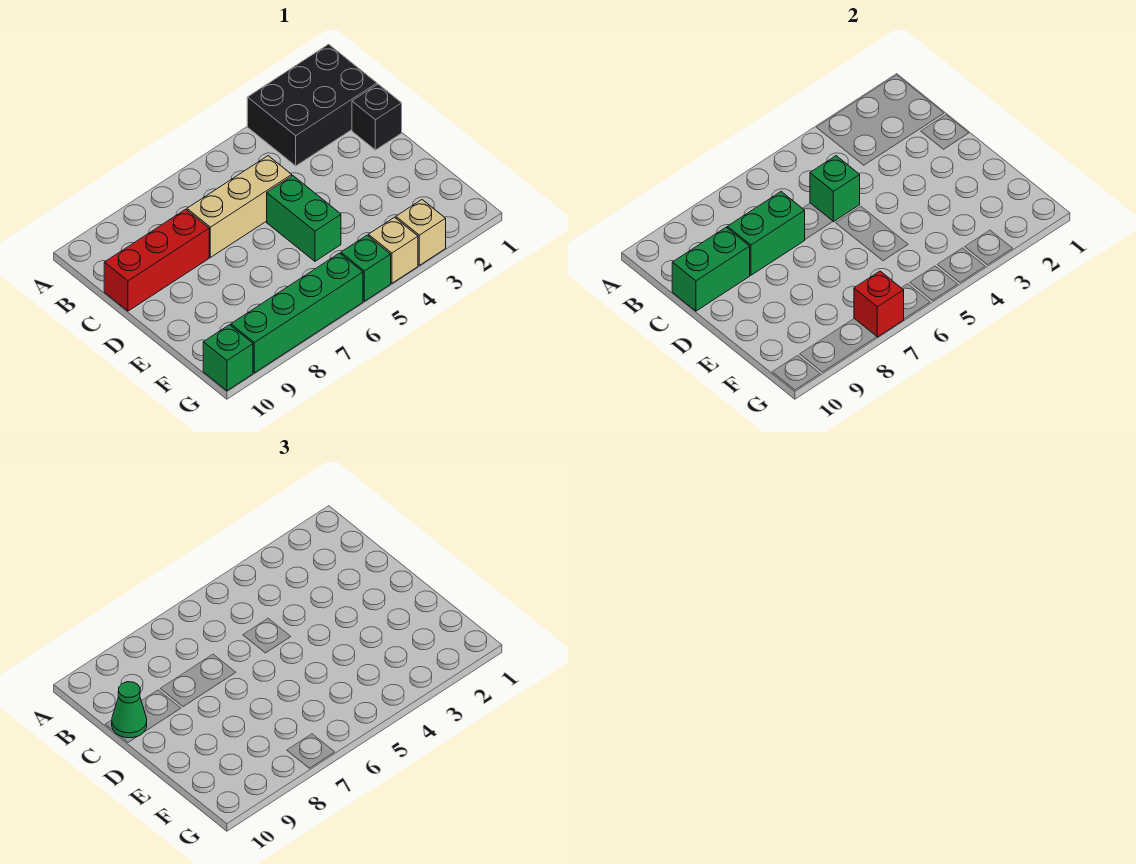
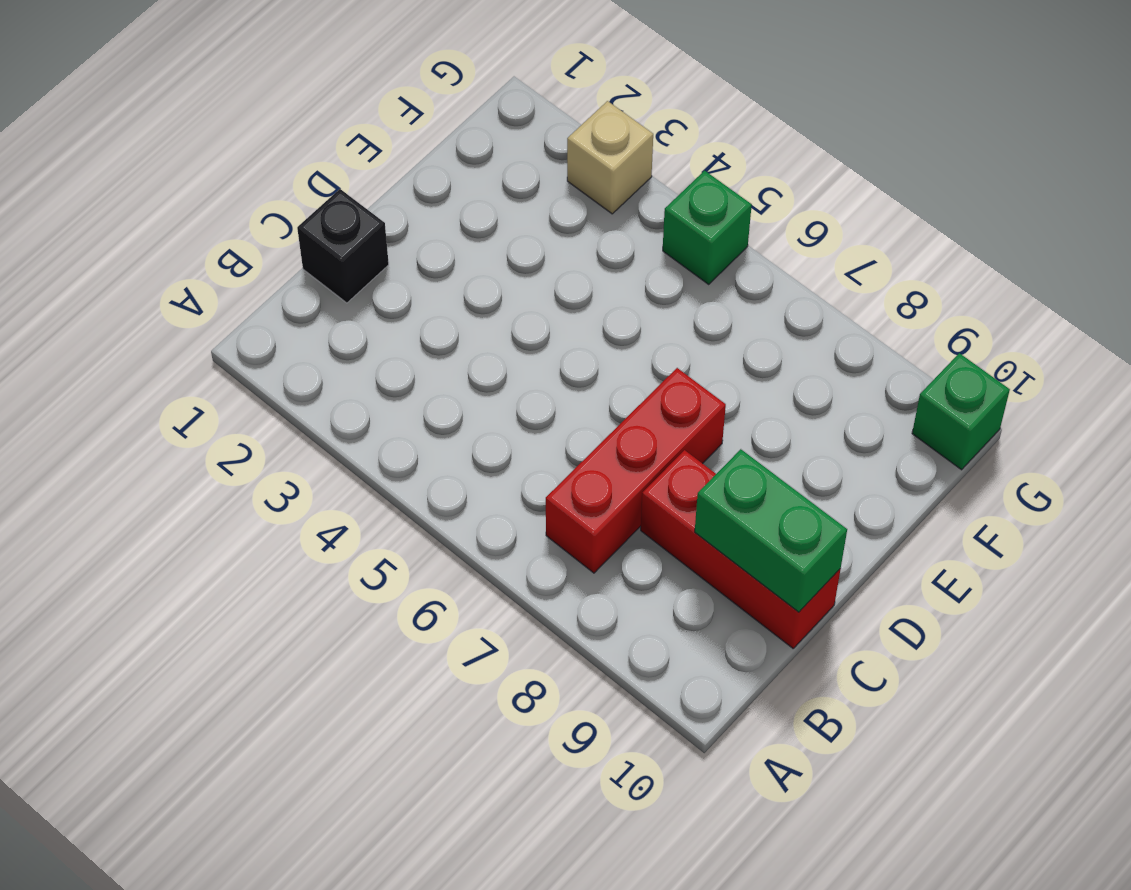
red 1x3 brick [546,368,726,573] -> tan 1x3 brick [187,156,292,257]
none -> black 2x3 brick [247,44,377,166]
none -> green 1x2 brick [267,176,341,261]
none -> tan 1x1 brick [368,217,418,283]

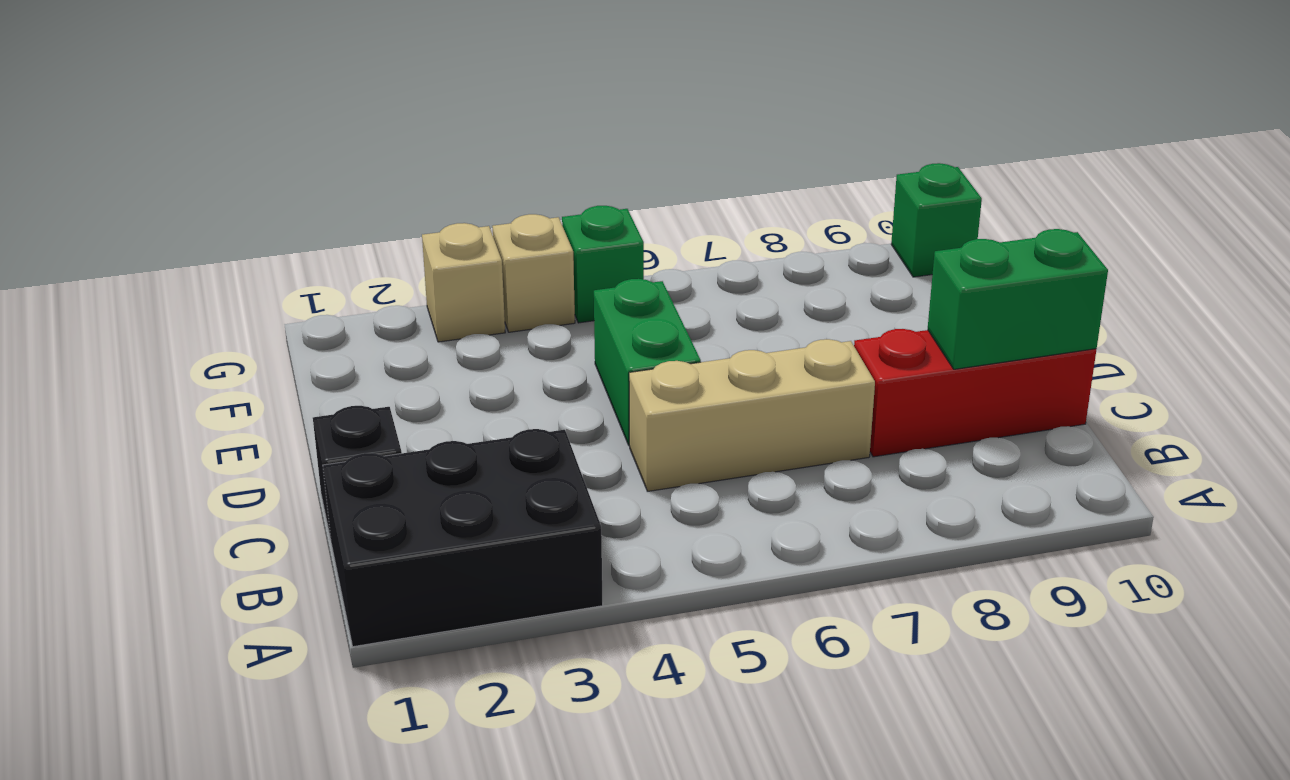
none -> green 1x4 brick [231,253,363,373]
none -> green 1x1 brick [810,156,860,222]
none -> green 1x2 brick [727,192,805,275]

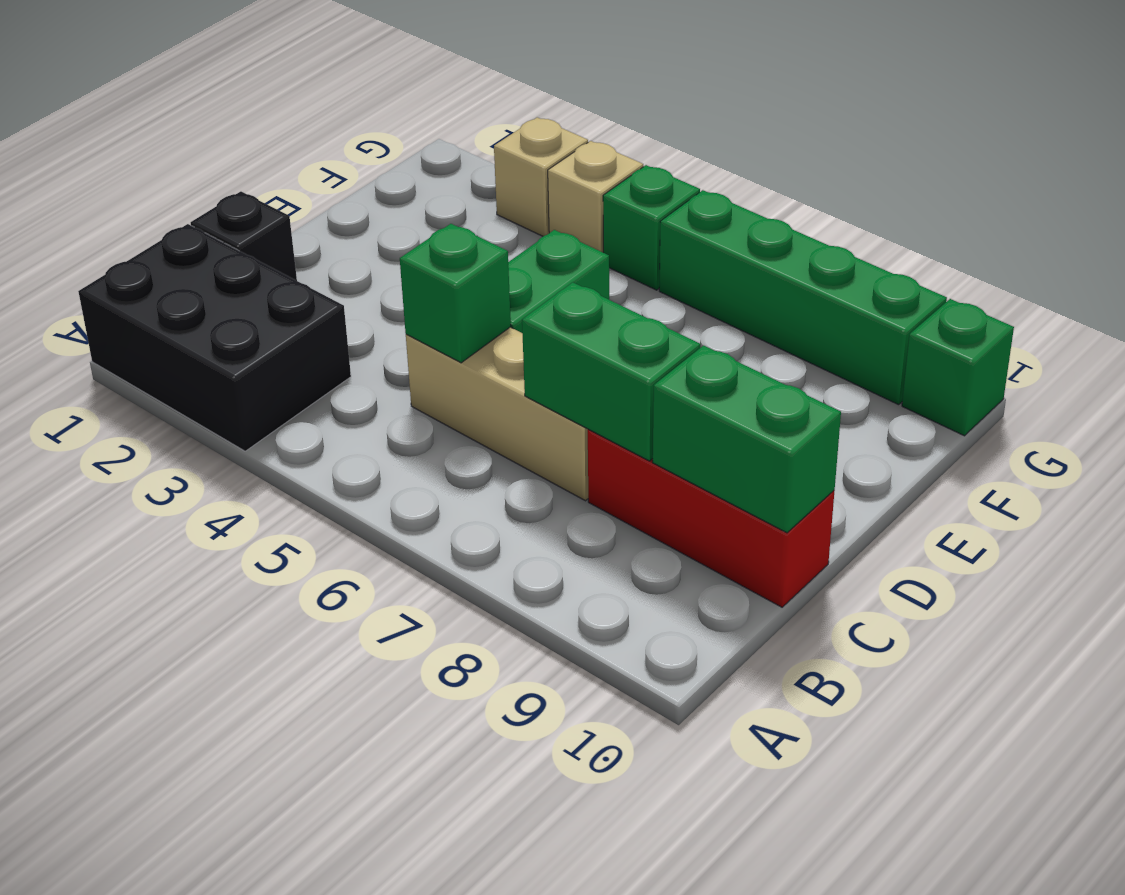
none -> red 1x1 brick [854,271,904,337]
none -> green 1x1 cone [112,682,147,738]

